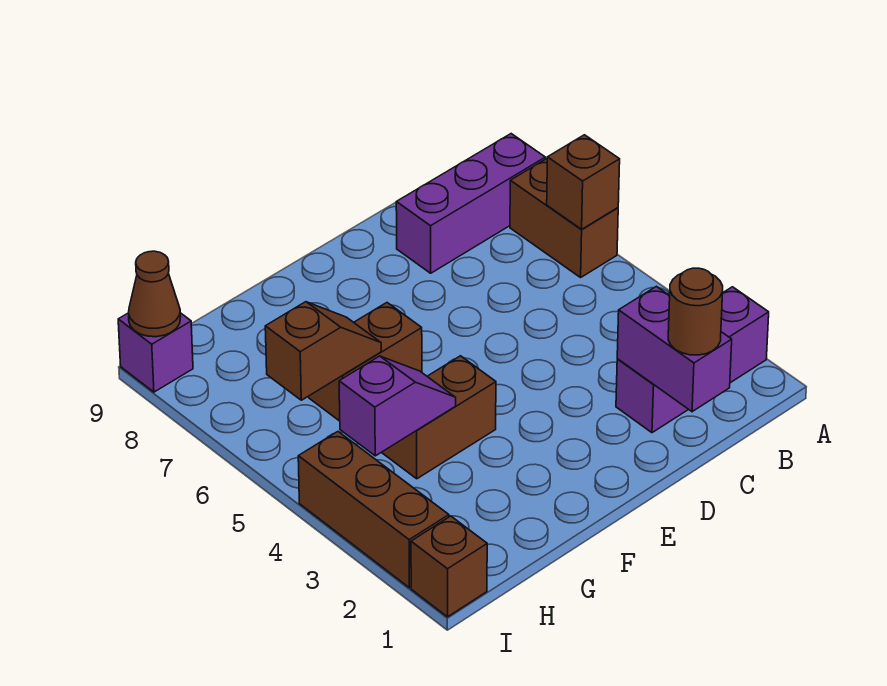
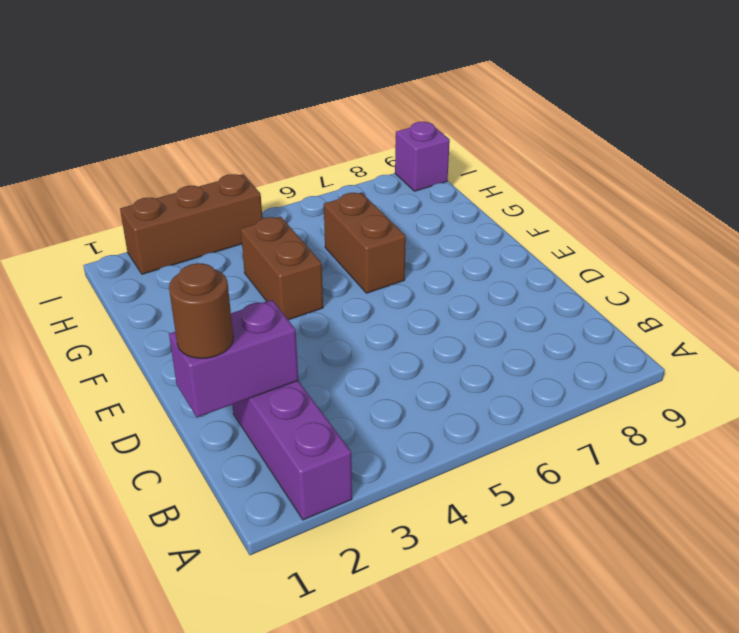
none -> brown 1x2 brick [510,159,618,277]
none -> purple 1x3 brick [396,134,545,273]
none -> brown 1x1 brick [411,516,487,617]

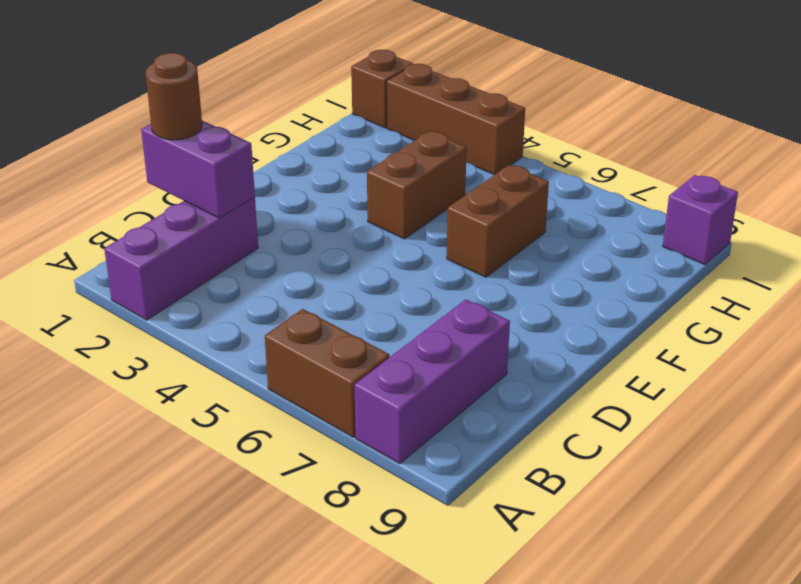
none -> brown 1x1 brick [547,135,620,229]
none -> purple 1x2 slope [339,356,456,456]
none -> brown 1x2 slope [265,302,381,400]

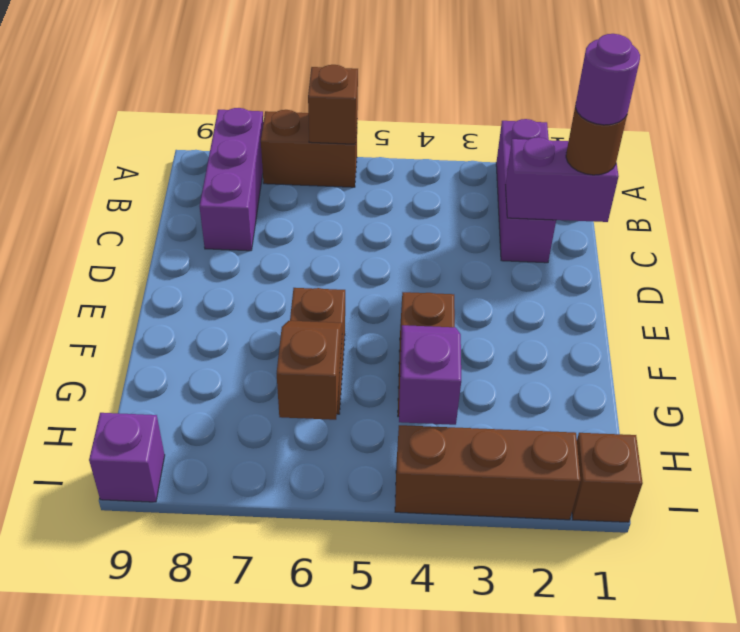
purple 1x1 round brick [575,34,640,125] -> none
none -> brown 1x1 cone [128,251,181,337]

